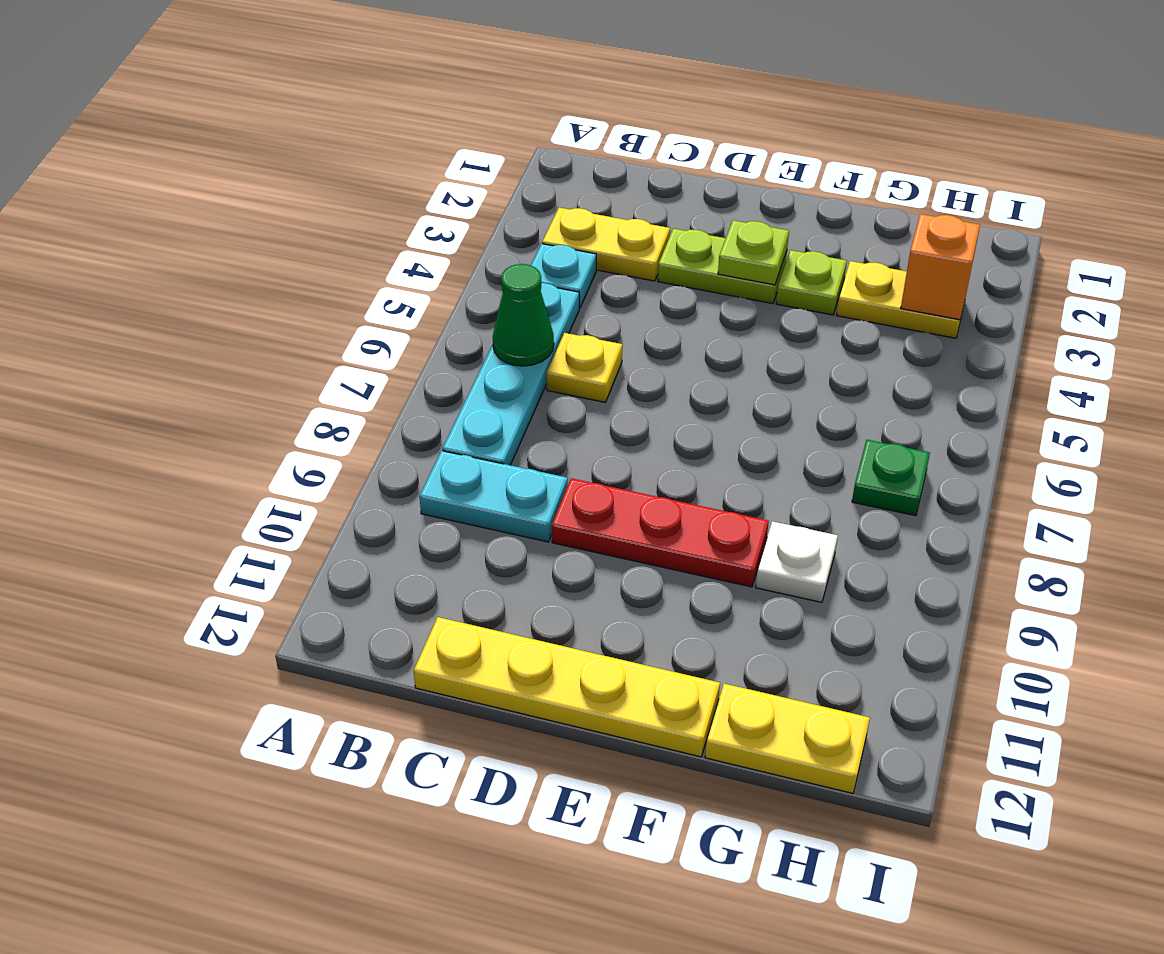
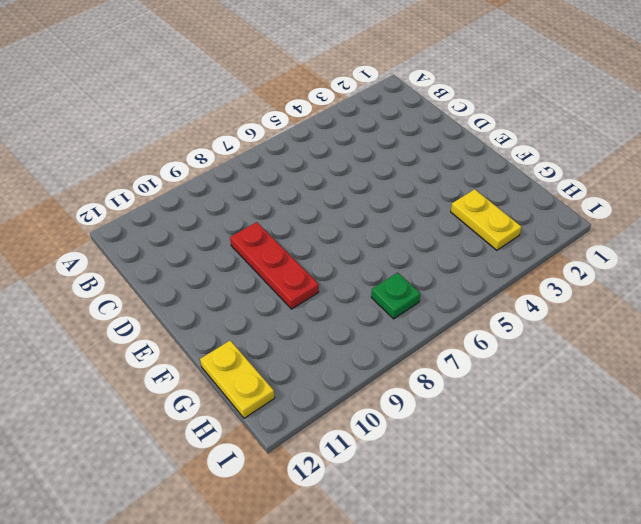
none -> yellow 1x2 plate [542,208,670,281]
none -> cyan 1x1 plate [531,244,596,308]
none -> cyan 1x4 plate [442,283,579,465]

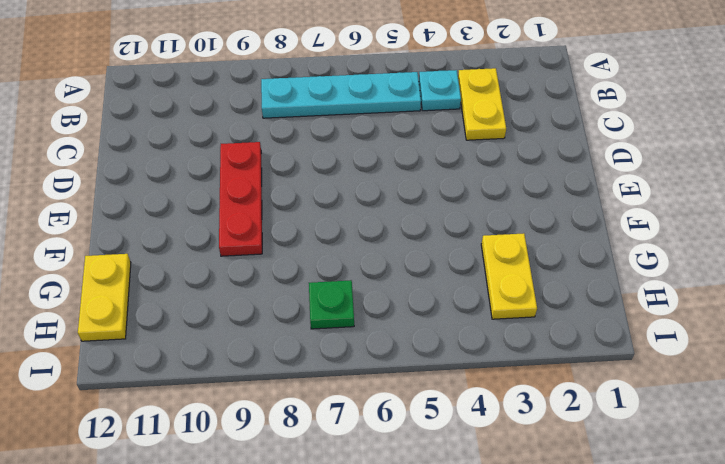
none -> cyan 1x2 plate [419,451,568,542]
none -> yellow 1x1 plate [547,333,622,402]
none -> yellow 1x4 plate [414,617,720,757]

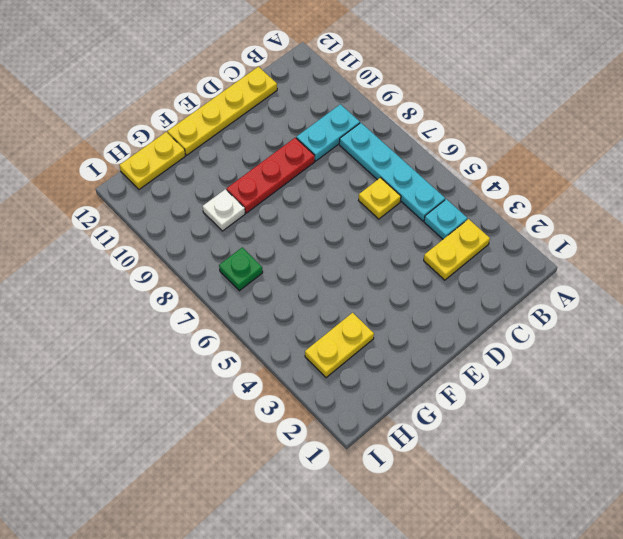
none -> lime 1x2 plate [658,229,787,304]
none -> lime 1x1 plate [776,250,847,315]
none -> green 1x1 cone [493,264,554,366]

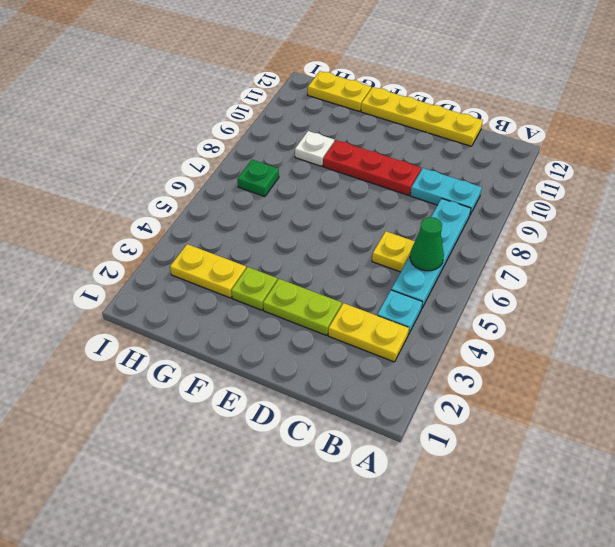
none -> lime 1x1 plate [718,220,789,285]
none -> orange 1x1 brick [901,214,980,320]

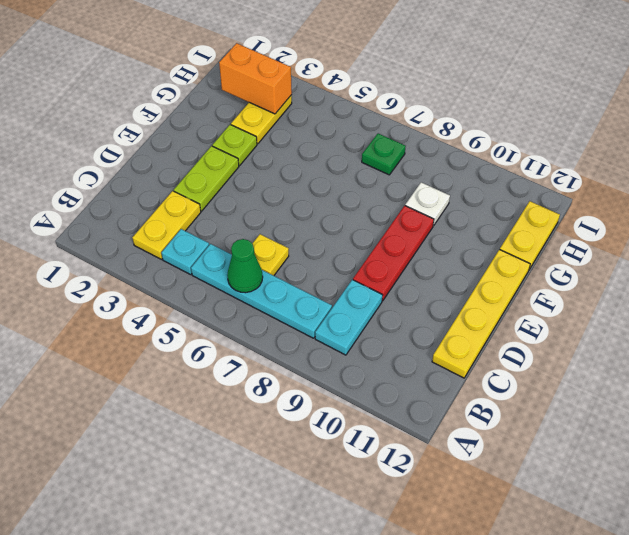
orange 1x2 brick [219,43,292,114] -> orange 1x1 brick [901,214,980,320]
none -> lime 1x1 plate [718,220,789,285]

